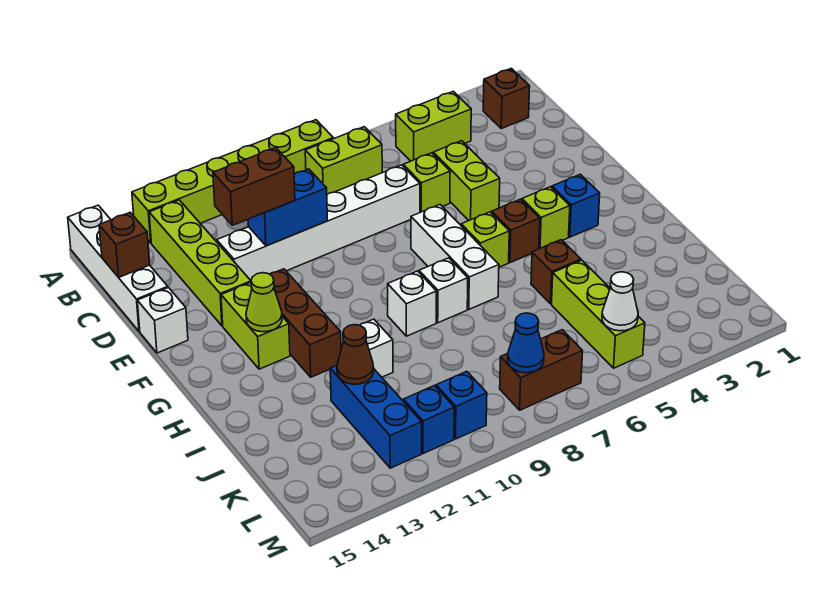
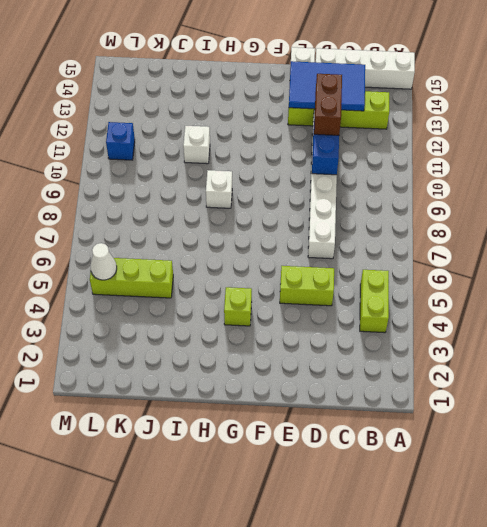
blue 2x3 tile [289,61,365,111] -> none
none -> lime 1x6 brick [132,120,333,243]
none -> brown 1x1 brick [483,68,530,129]
none -> lime 1x2 brick [305,127,382,194]
none -> lime 1x1 brick [403,153,450,212]

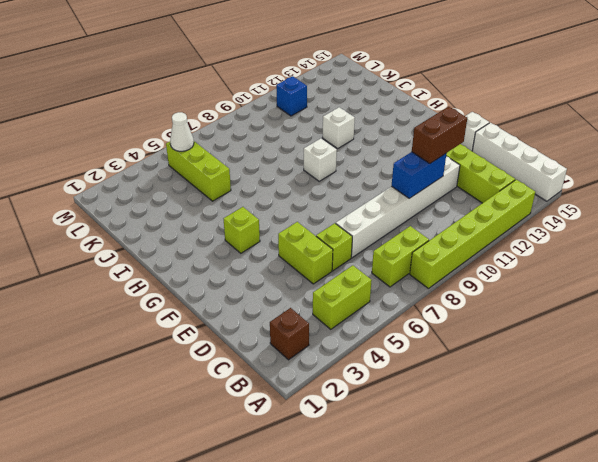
none -> white 1x3 brick [411,205,499,309]
none -> brown 1x3 brick [270,269,341,377]
none -> lime 1x2 brick [221,282,290,369]
none -> blue 1x1 brick [552,174,600,237]

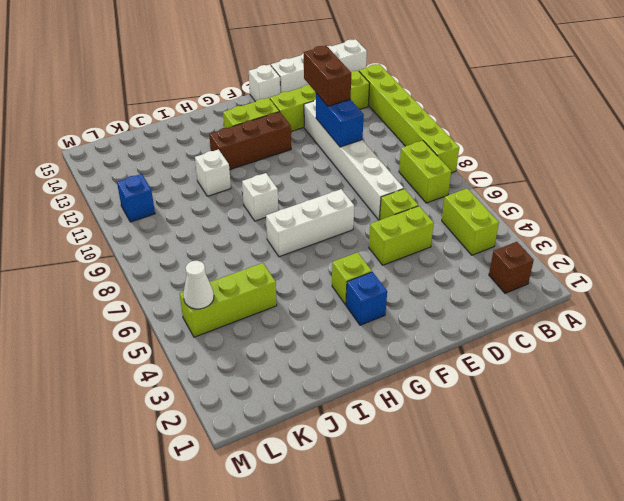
none -> brown 1x1 brick [492,199,540,263]
none -> lime 1x1 brick [461,212,509,267]
none -> white 1x1 brick [419,258,468,323]
none -> brown 1x1 brick [531,240,581,304]

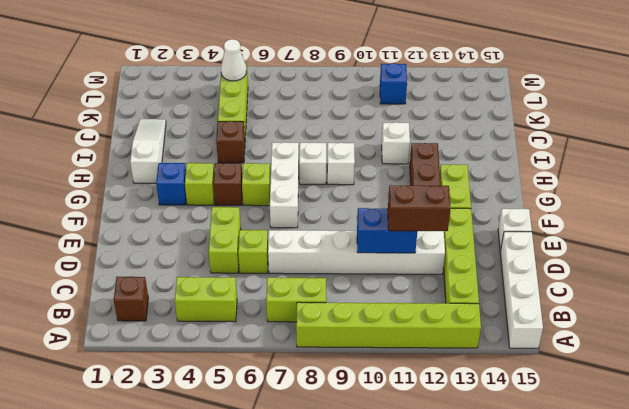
white 1x3 slope [130,119,166,183] -> none
none -> blue 1x3 brick [330,365,422,468]
none -> brown 1x2 brick [500,330,583,410]
none -> blue 1x1 brick [436,371,487,439]
none -> brown 1x1 brick [99,213,150,277]

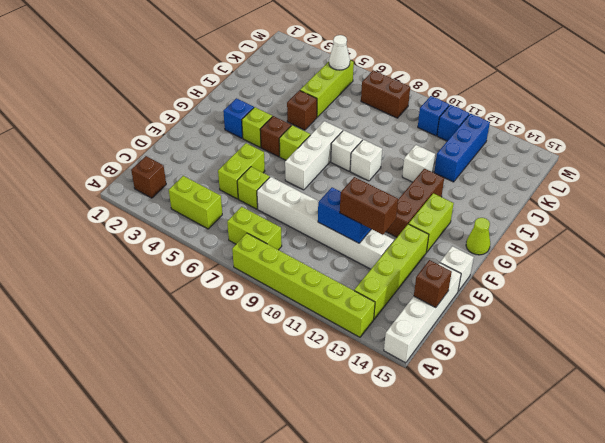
lime 1x1 cone [466,218,490,255] -> lime 1x1 cone moved to [246,273,282,332]
none -> brown 1x1 cone [337,325,374,384]
none -> blue 1x1 cone [508,313,544,373]

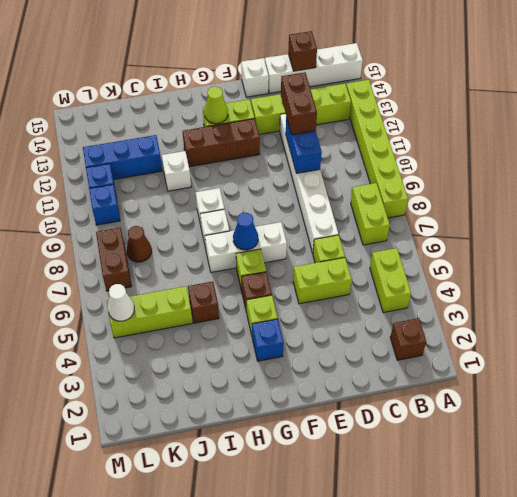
blue 1x1 cone [233,213,258,250] -> blue 1x1 cone moved to [508,313,544,373]
brown 1x1 cone [127,226,152,262] -> brown 1x1 cone moved to [337,325,374,384]

